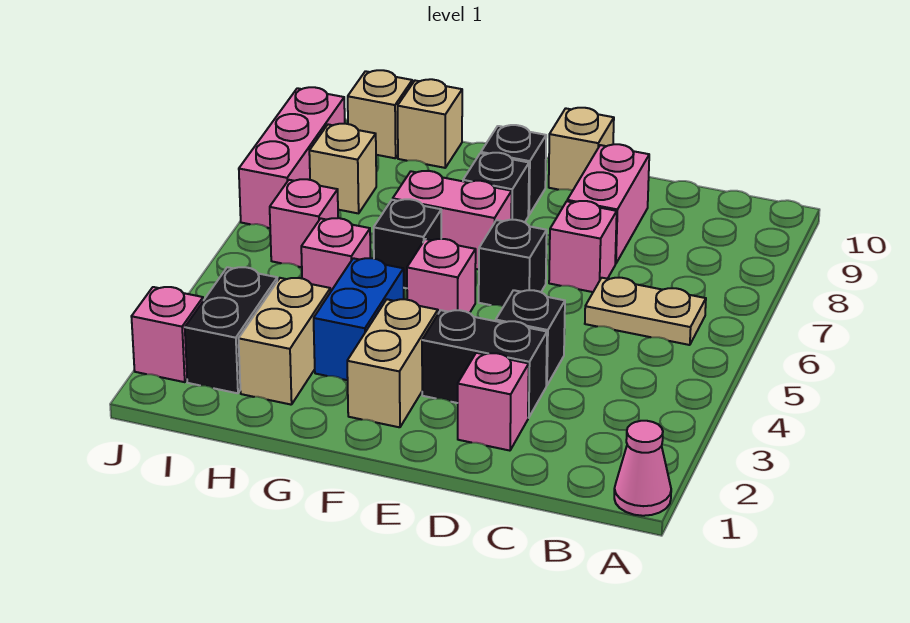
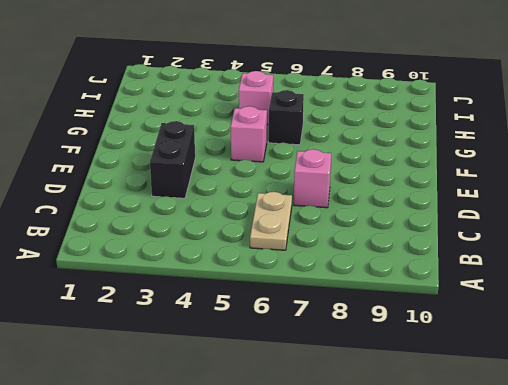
none -> pink 1x1 cone [614,421,671,516]
none -> pink 1x1 brick [458,353,529,451]
none -> black 1x1 brick [496,290,565,386]

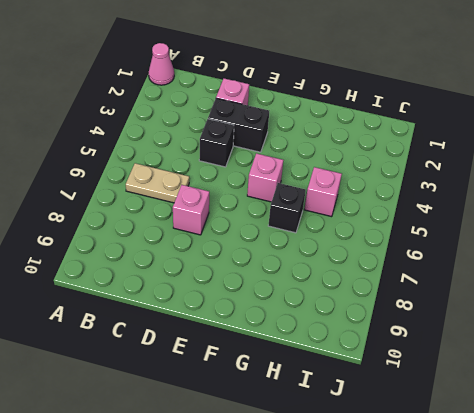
none -> pink 1x2 brick [567,144,649,264]
none -> black 1x1 brick [479,220,547,306]
none -> tan 1x1 brick [549,108,614,190]

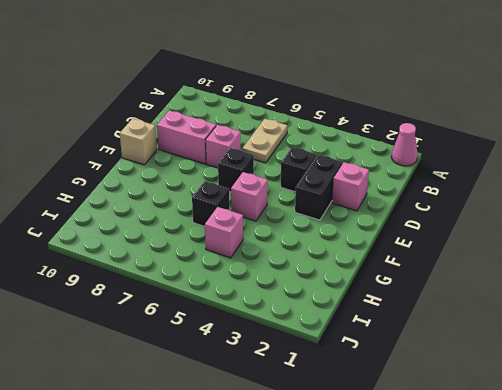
none -> tan 1x2 brick [347,299,438,427]
none -> pink 1x2 brick [393,171,512,270]
none -> black 1x1 brick [463,153,529,222]

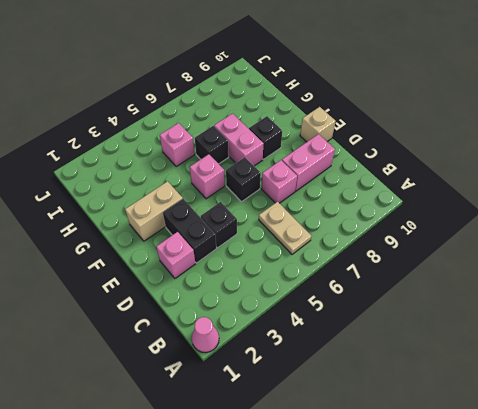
none -> black 1x1 brick [481,125,546,215]
none -> blue 1x2 brick [314,258,404,380]
none -> tan 1x2 brick [239,278,330,405]

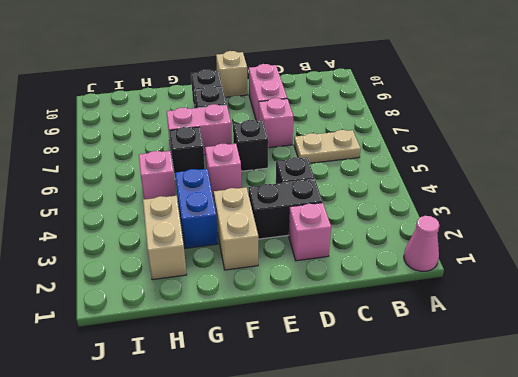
none -> tan 1x1 brick [398,79,462,168]
none -> black 1x2 brick [185,267,277,393]
none -> pink 1x1 brick [270,179,338,267]

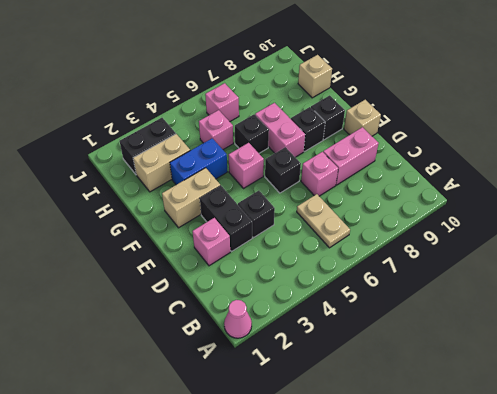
none -> tan 1x1 brick [309,124,376,213]
none -> tan 1x1 brick [348,70,412,158]
none -> pink 1x1 brick [131,287,203,382]

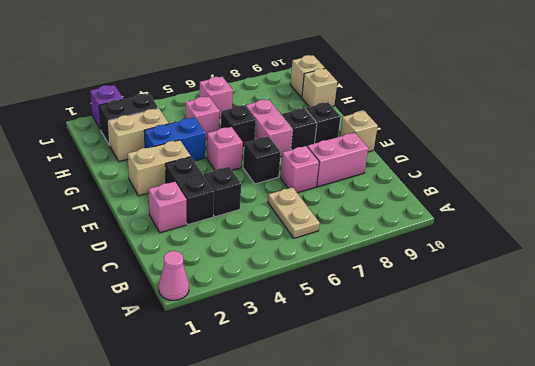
purple 1x1 brick [90,85,123,130] -> pink 1x1 brick [131,287,203,382]
none -> tan 1x1 brick [309,124,376,213]
none -> pink 1x3 brick [239,87,345,228]

